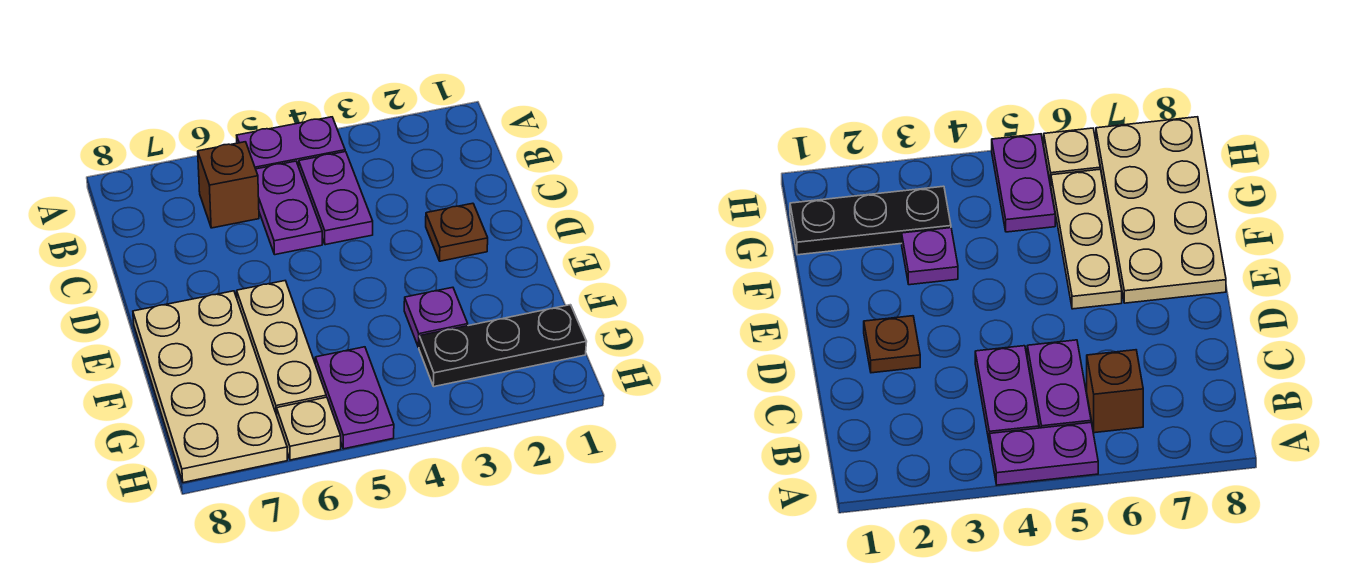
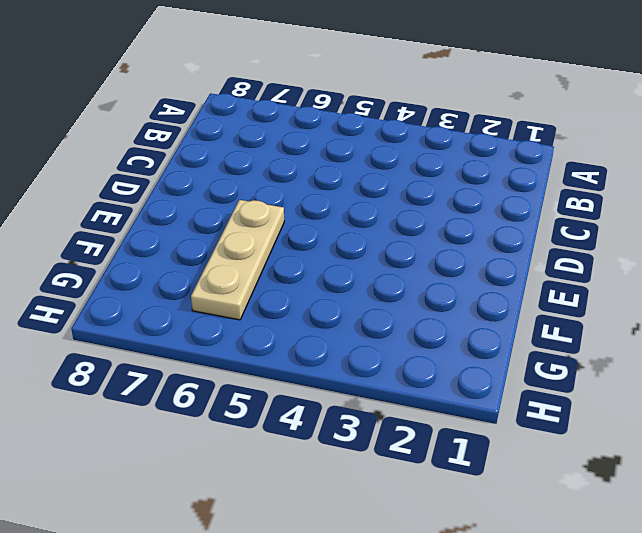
none -> purple 1x2 plate [237,117,345,169]
none -> purple 1x2 plate [299,152,373,245]

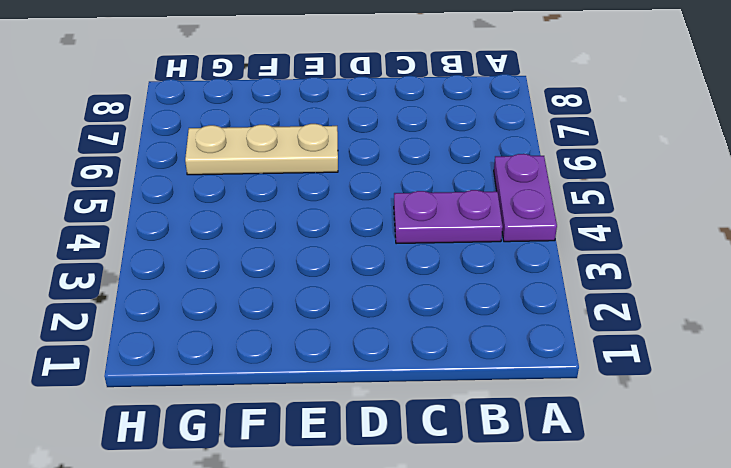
none -> purple 1x2 plate [256,161,322,255]
none -> brown 1x1 brick [198,142,259,228]

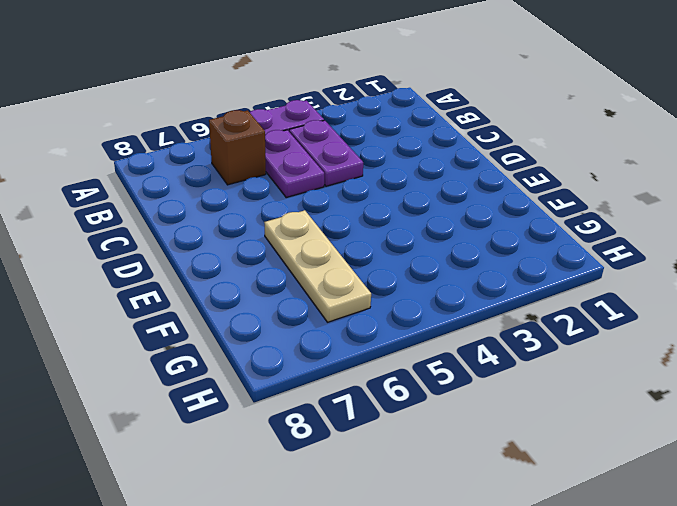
none -> brown 1x1 plate [426,203,488,261]
none -> tan 2x4 plate [133,291,287,483]

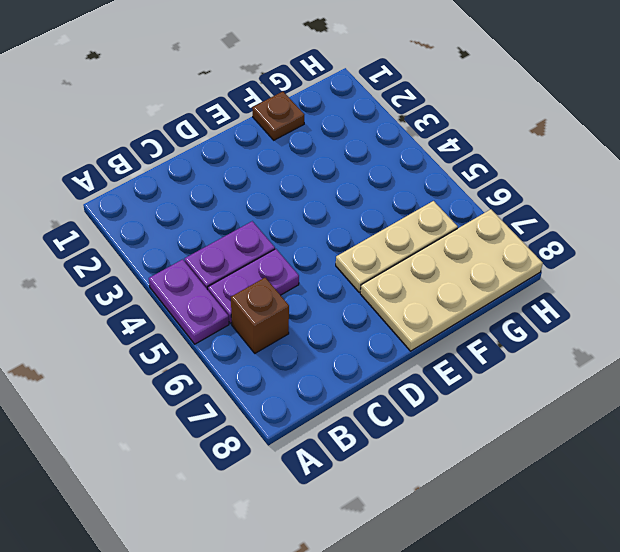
brown 1x1 plate [252,92,304,140] -> brown 1x1 plate moved to [426,203,488,261]
none -> purple 1x1 plate [404,287,468,347]
none -> black 1x3 plate [419,305,587,387]

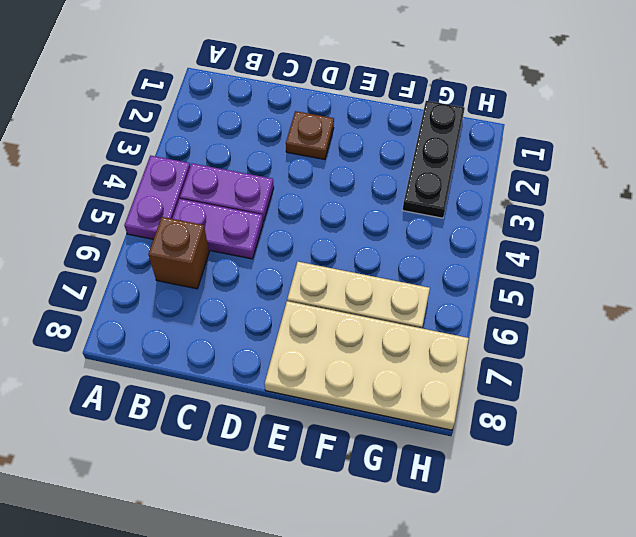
none -> purple 1x1 plate [404,287,468,347]
none -> purple 1x2 plate [315,347,394,449]

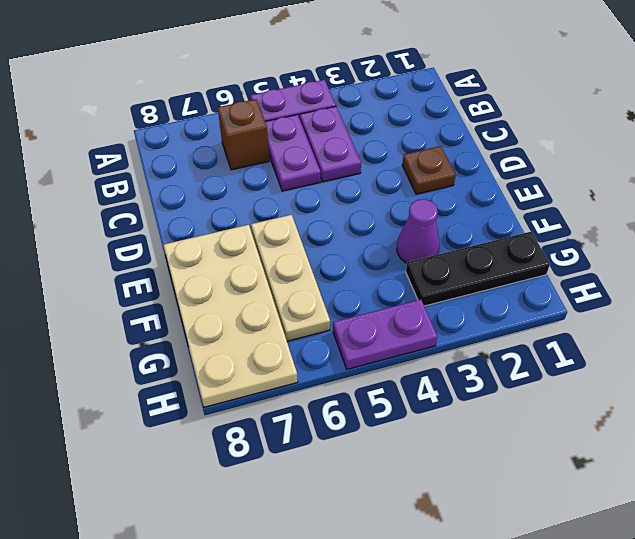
purple 1x1 cone [397,199,440,263] -> purple 1x1 plate [404,287,468,347]
purple 1x2 plate [333,300,437,369] -> purple 1x2 plate turned to [315,347,394,449]
none -> tan 1x1 plate [277,397,341,460]

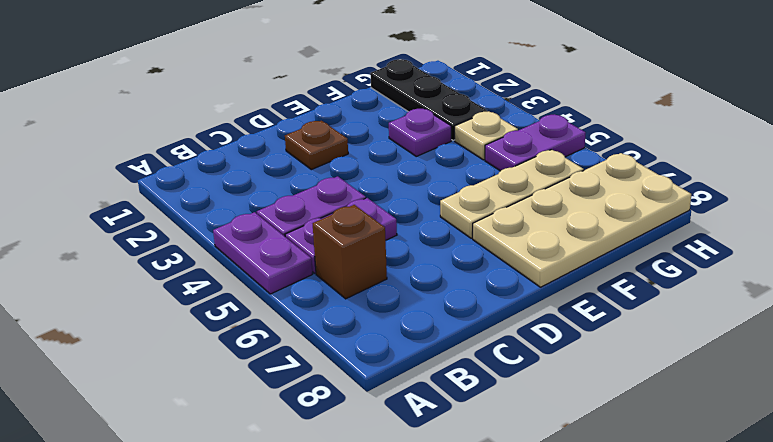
tan 1x1 plate [455,112,518,160] -> tan 1x1 plate moved to [277,397,341,460]

